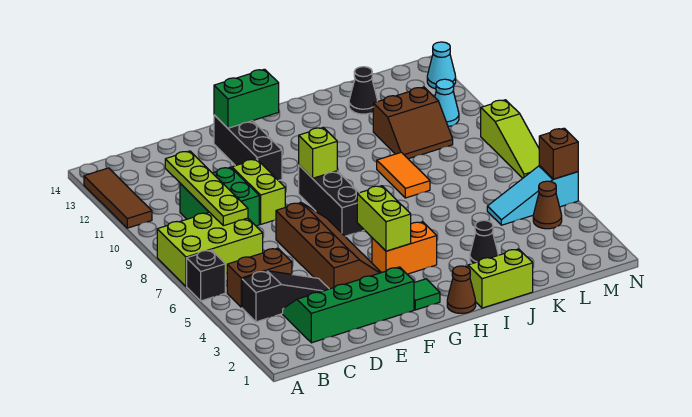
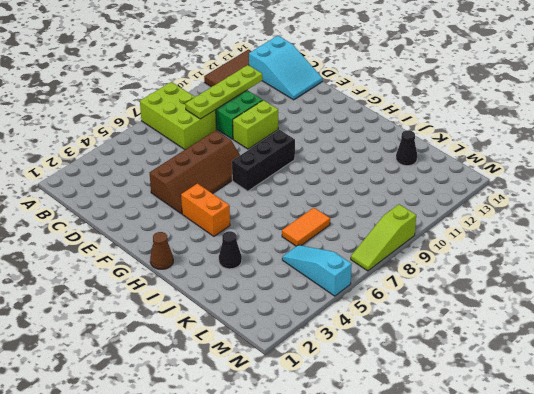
cyan 2x3 slope [249,36,322,100] -> none
orange 1x2 tile [282,208,330,246] -> orange 1x2 tile moved to [377,152,430,198]
none -> black 1x1 brick [187,250,225,301]
none -> black 1x3 slope [242,271,329,322]
none -> brown 1x2 brick [227,248,292,307]

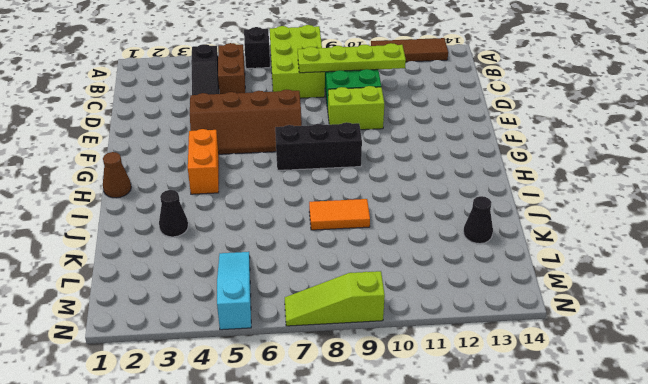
none -> green 2x4 slope [283,267,414,343]
none -> black 1x3 brick [214,115,282,181]
none -> green 1x1 tile [414,279,440,310]

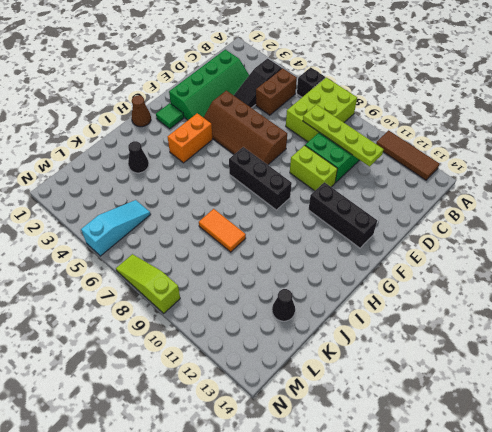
none -> lime 1x2 brick [468,249,533,308]
none -> brown 2x2 slope [373,87,453,159]
none -> brown 1x1 cone [533,181,562,229]

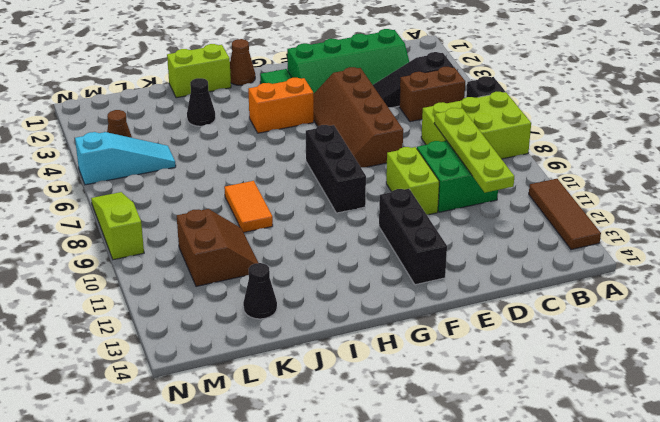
brown 2x2 slope [177,209,258,286] -> brown 2x2 slope turned to [373,87,453,159]
none -> cyan 1x1 cone [435,79,459,127]
none -> cyan 1x1 cone [427,42,456,89]
none -> green 1x2 brick [214,69,279,128]

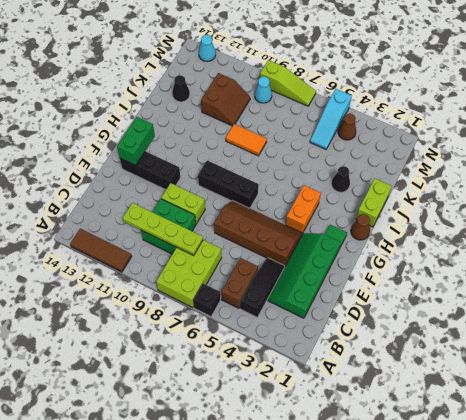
cyan 1x1 cone [255,77,272,103] -> cyan 1x1 cone moved to [435,79,459,127]
none -> lime 1x2 brick [357,186,411,251]
none -> lime 1x1 brick [299,127,337,178]
none -> brown 1x1 brick [539,128,578,179]

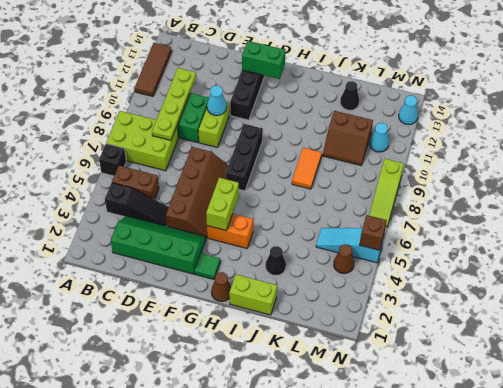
cyan 1x1 cone [207,86,227,116] -> none
none -> lime 1x1 brick [299,127,337,178]

